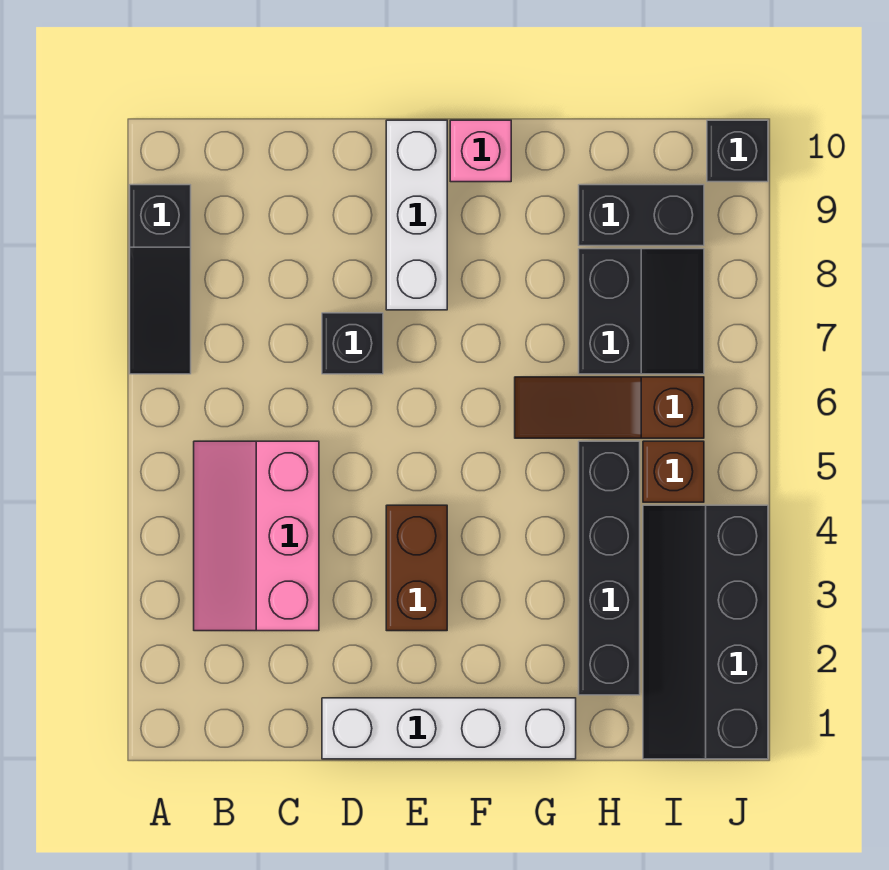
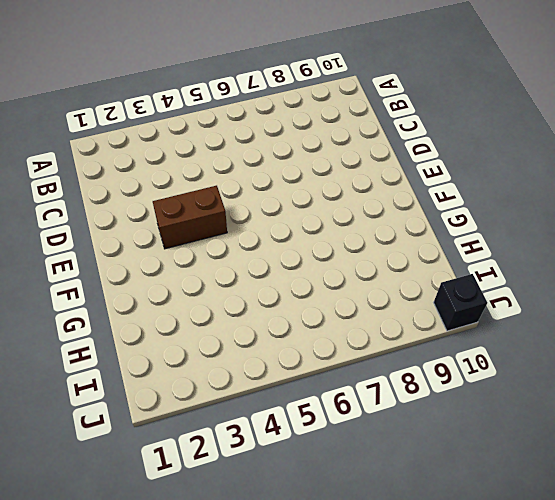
none -> black 1x3 slope [130,185,191,374]
none -> pink 2x3 slope [194,441,319,631]
none -> white 1x4 brick [322,698,576,759]

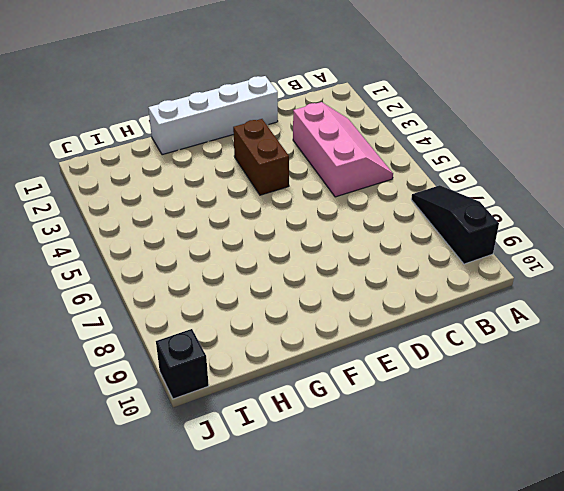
none -> black 1x1 brick [322,313,383,374]
none -> white 1x3 brick [386,120,447,310]
none -> pink 1x1 brick [450,120,511,182]

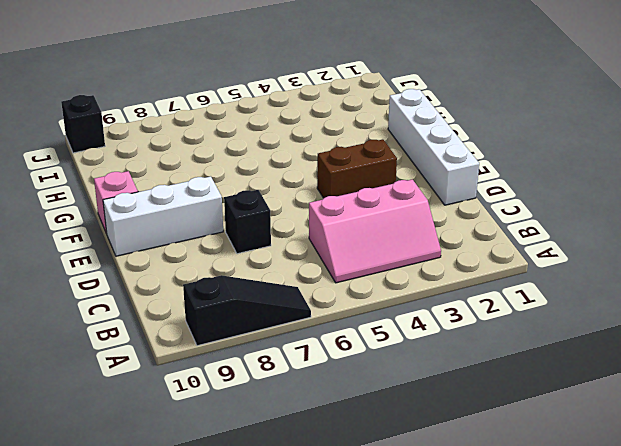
none -> brown 1x3 slope [515,377,704,438]
none -> black 1x4 brick [579,441,640,695]
none -> black 2x2 slope [579,249,704,374]

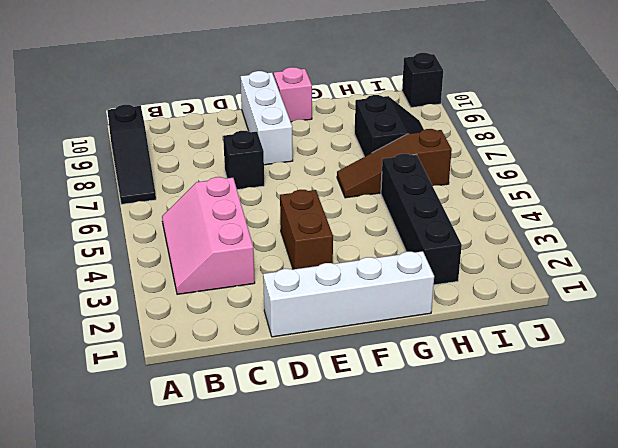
none -> black 1x2 brick [579,185,704,246]
none -> black 2x4 slope [643,505,768,759]
none -> brown 1x1 brick [643,441,704,502]

